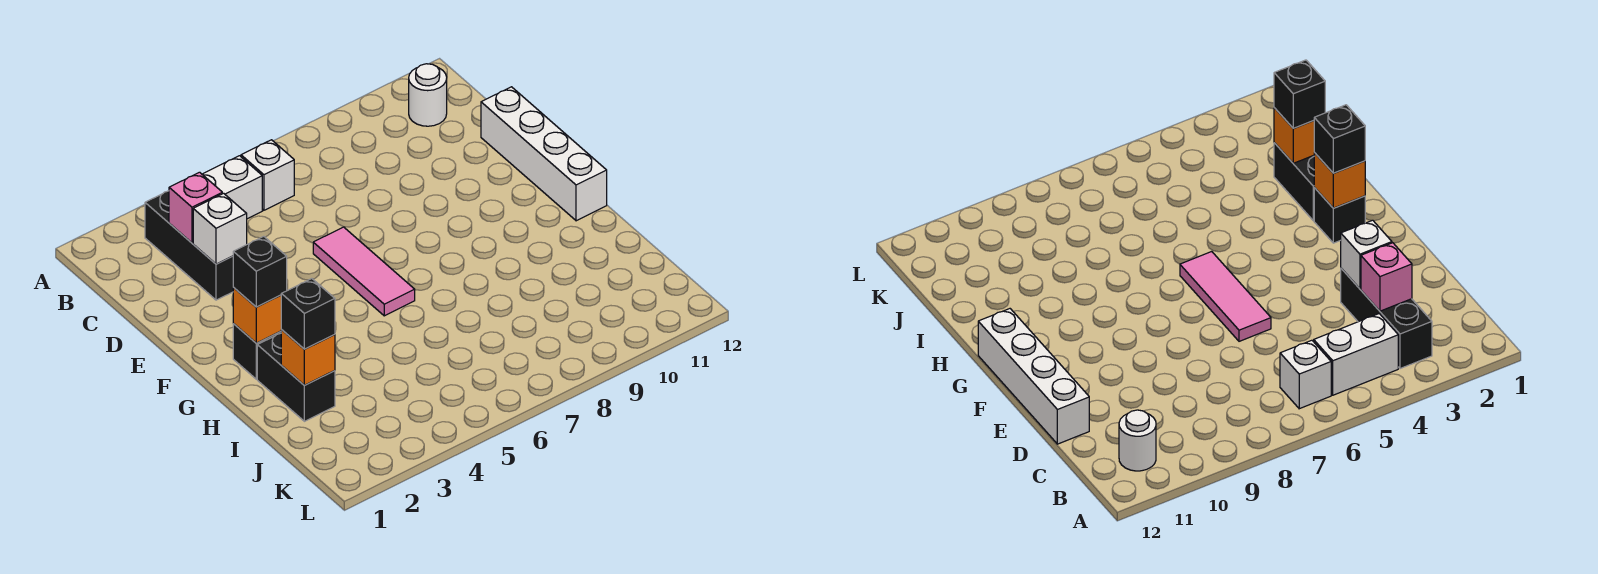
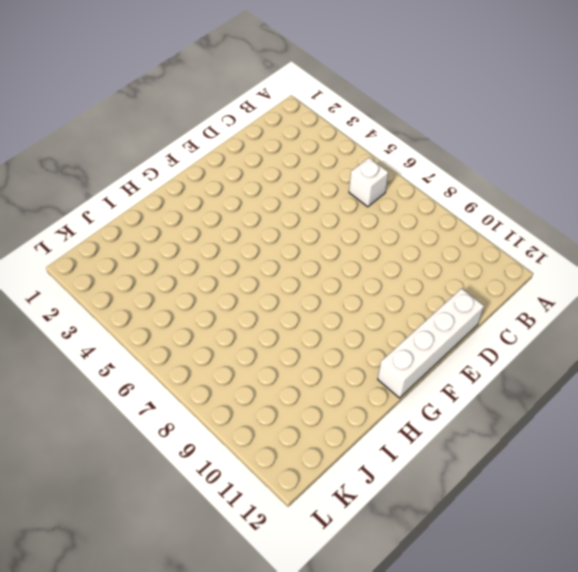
none -> black 1x3 brick [145,191,233,300]
none -> white 1x2 brick [202,156,262,219]
none -> white 1x1 round brick [409,64,447,126]

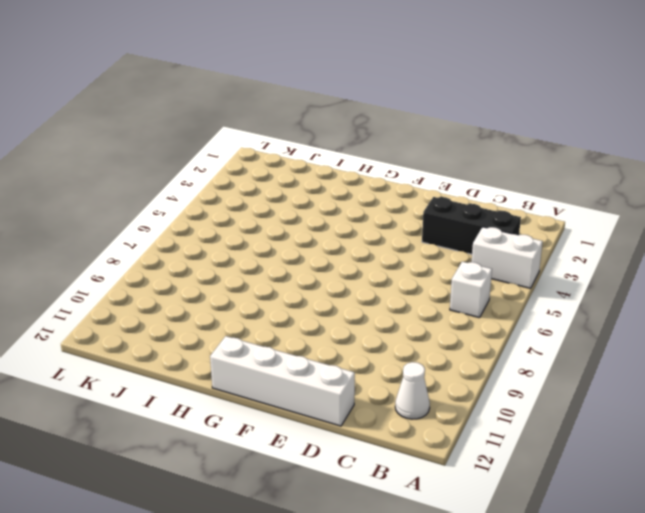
white 1x2 brick [472,227,543,288] -> white 1x2 brick turned to [202,156,262,219]
white 1x1 cone [395,362,430,419] -> white 1x1 round brick [409,64,447,126]
none -> pink 1x3 tile [313,227,415,316]
none -> black 1x1 brick [233,324,281,379]
none -> black 1x2 brick [257,333,335,421]

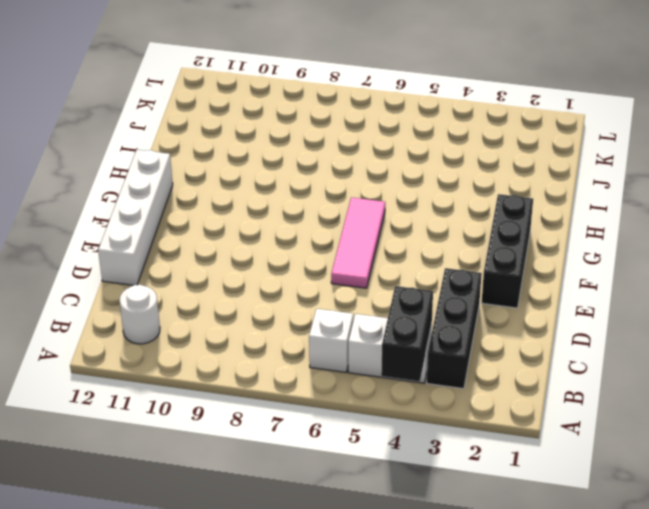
black 1x2 brick [381,286,433,381] -> black 1x2 brick moved to [257,333,335,421]
black 1x3 brick [482,194,533,308] -> black 1x1 brick [233,324,281,379]
none -> pink 1x1 brick [169,172,222,243]
none -> white 1x1 brick [193,193,247,264]
none -> orange 1x1 brick [233,287,282,343]

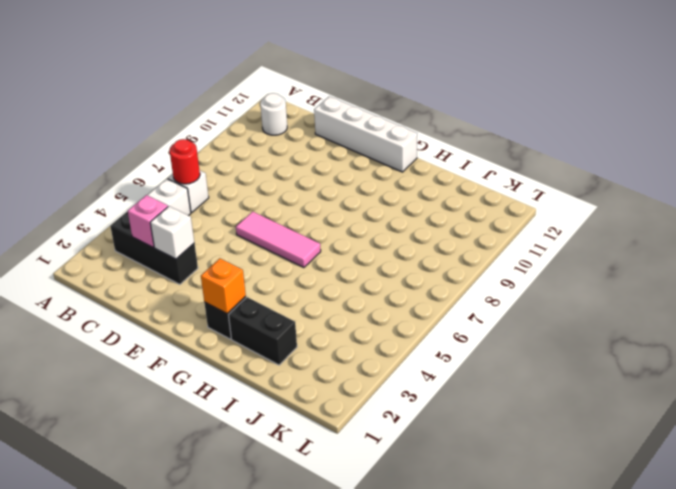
red 1x1 round brick [170,139,200,184] -> none
none -> orange 1x1 brick [281,330,335,385]
none -> black 1x1 brick [233,236,287,307]
none -> black 1x1 brick [281,279,335,349]

